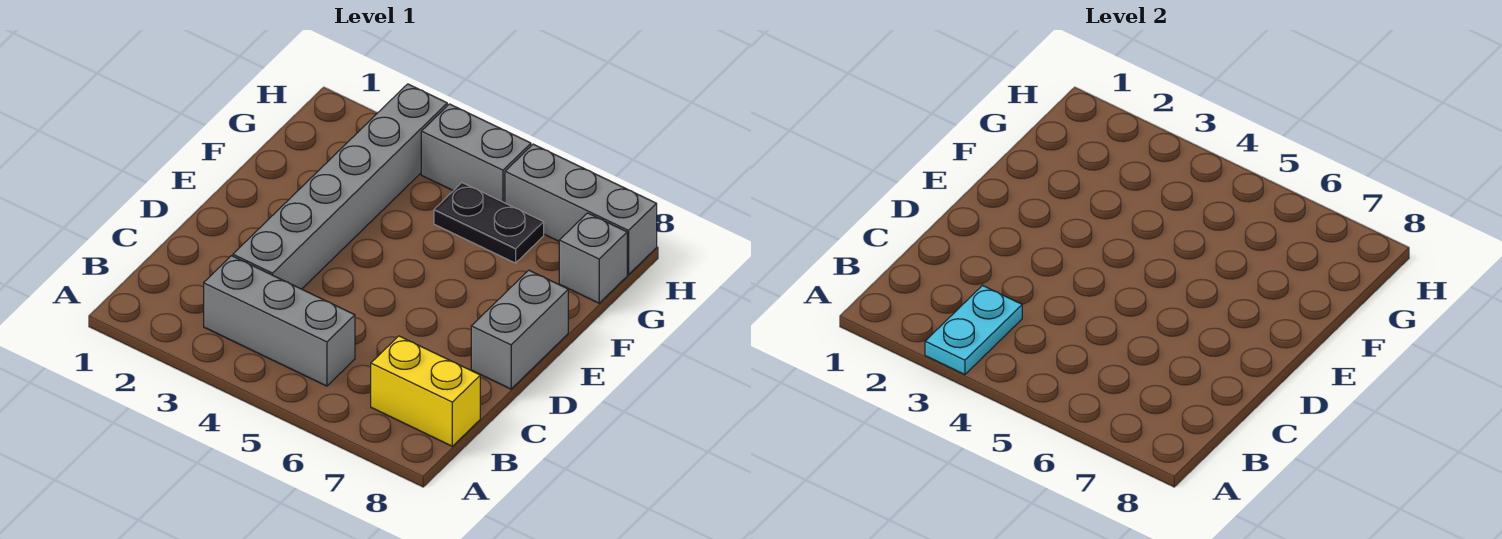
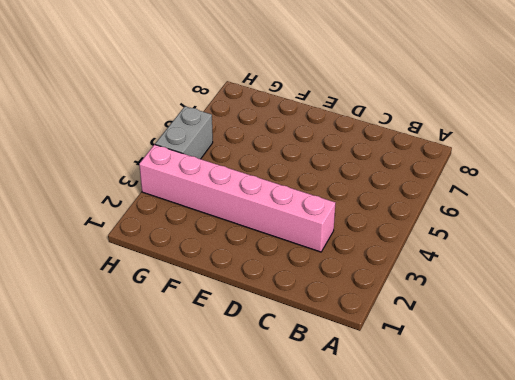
pink 1x6 brick [139,145,335,252] -> grey 1x6 brick [233,84,447,289]
none -> grey 1x3 brick [204,256,355,386]
none -> yellow 1x2 brick [371,336,480,446]

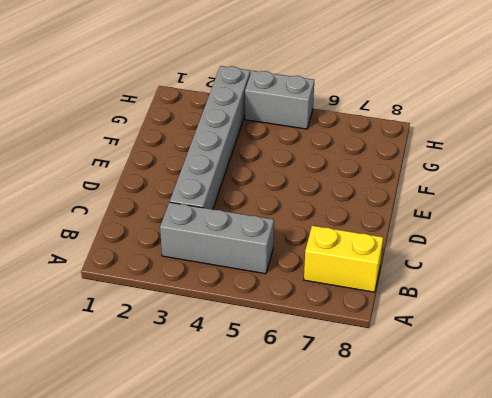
none -> grey 1x2 brick [471,270,568,389]
none -> black 1x2 plate [434,183,544,263]

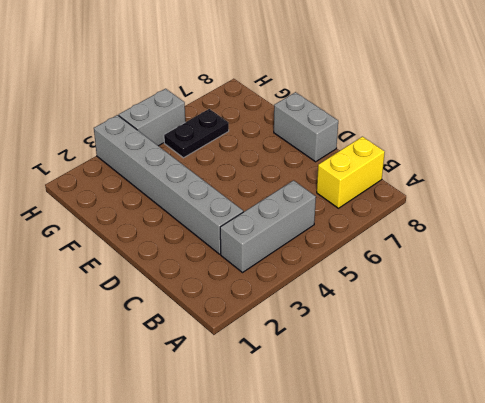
none -> grey 1x1 brick [559,213,627,303]
none -> grey 1x3 brick [505,144,657,275]

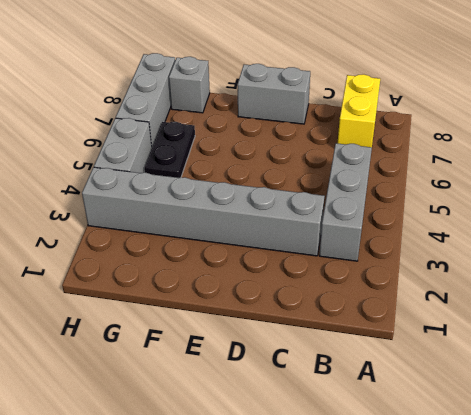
none -> cyan 1x2 plate [925,286,1022,375]

